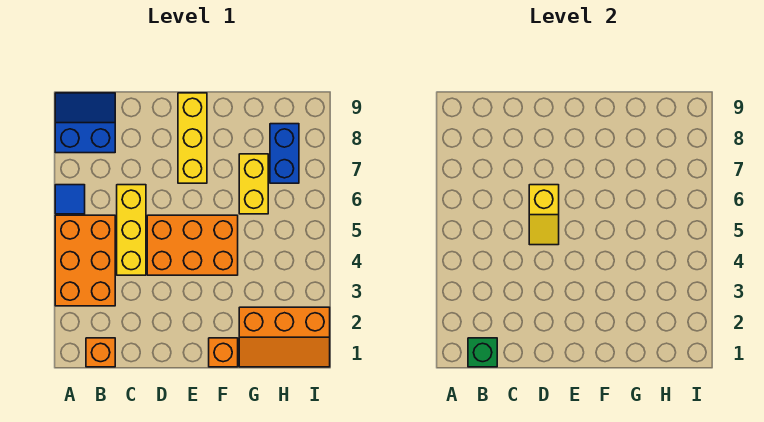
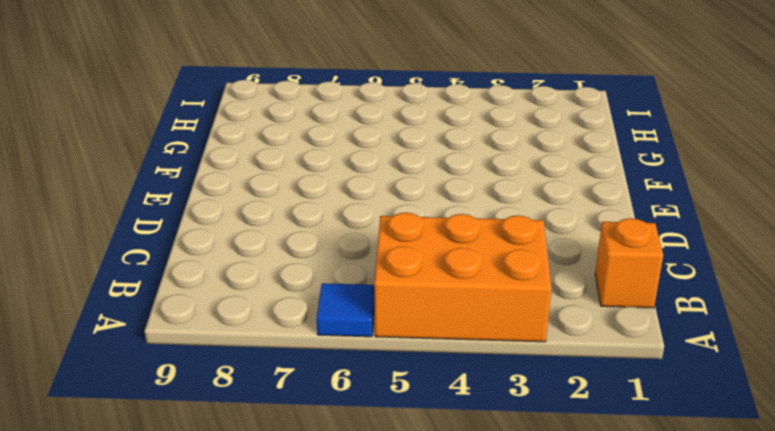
none -> blue 2x2 slope [55,93,115,153]
none -> yellow 1x3 brick [117,185,146,275]
none -> orange 2x3 brick [147,215,238,275]

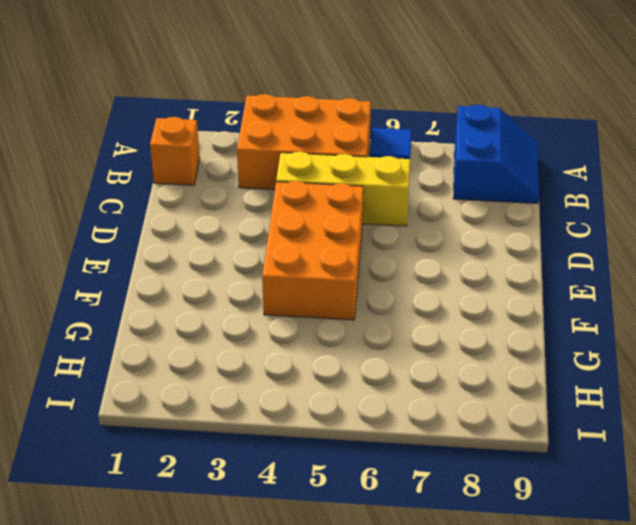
none -> yellow 1x3 brick [178,93,207,183]
none -> orange 1x1 brick [209,338,238,367]
none -> orange 2x3 slope [239,307,330,367]

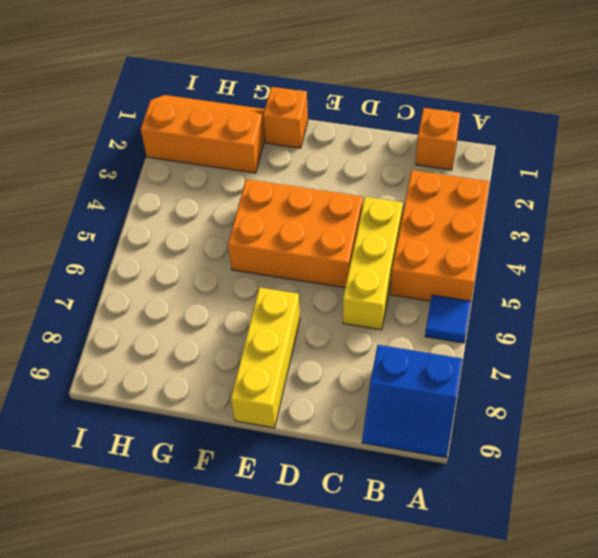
none -> yellow 1x2 brick [239,154,268,214]
none -> blue 1x2 brick [270,124,299,183]
none -> green 1x1 brick [468,338,497,367]

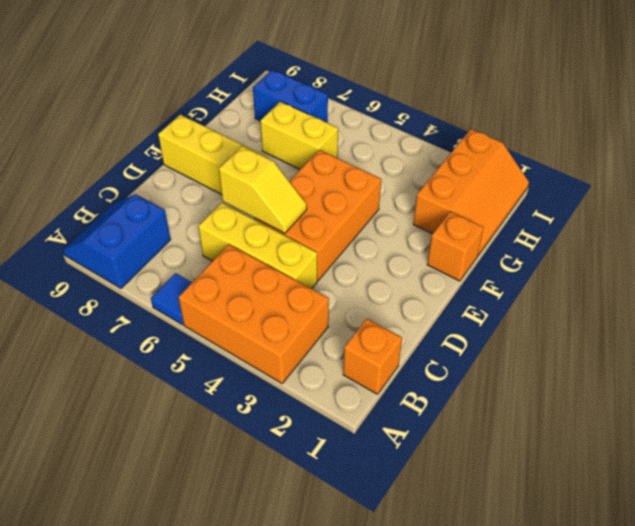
none -> green 1x1 brick [468,338,497,367]

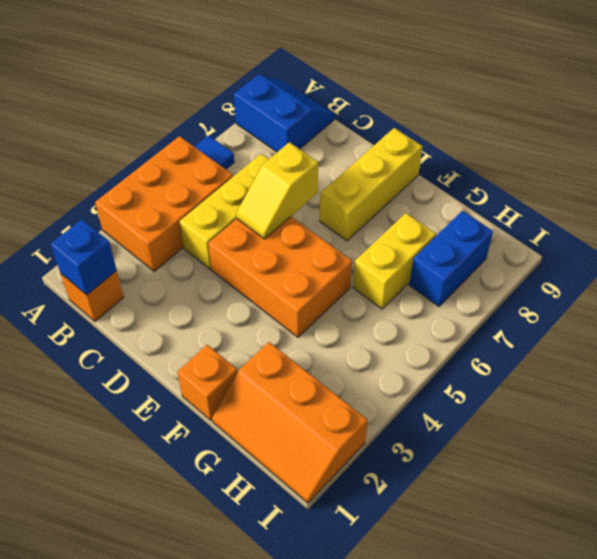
blue 1x1 brick [51,219,117,295] -> green 1x1 brick [468,338,497,367]

